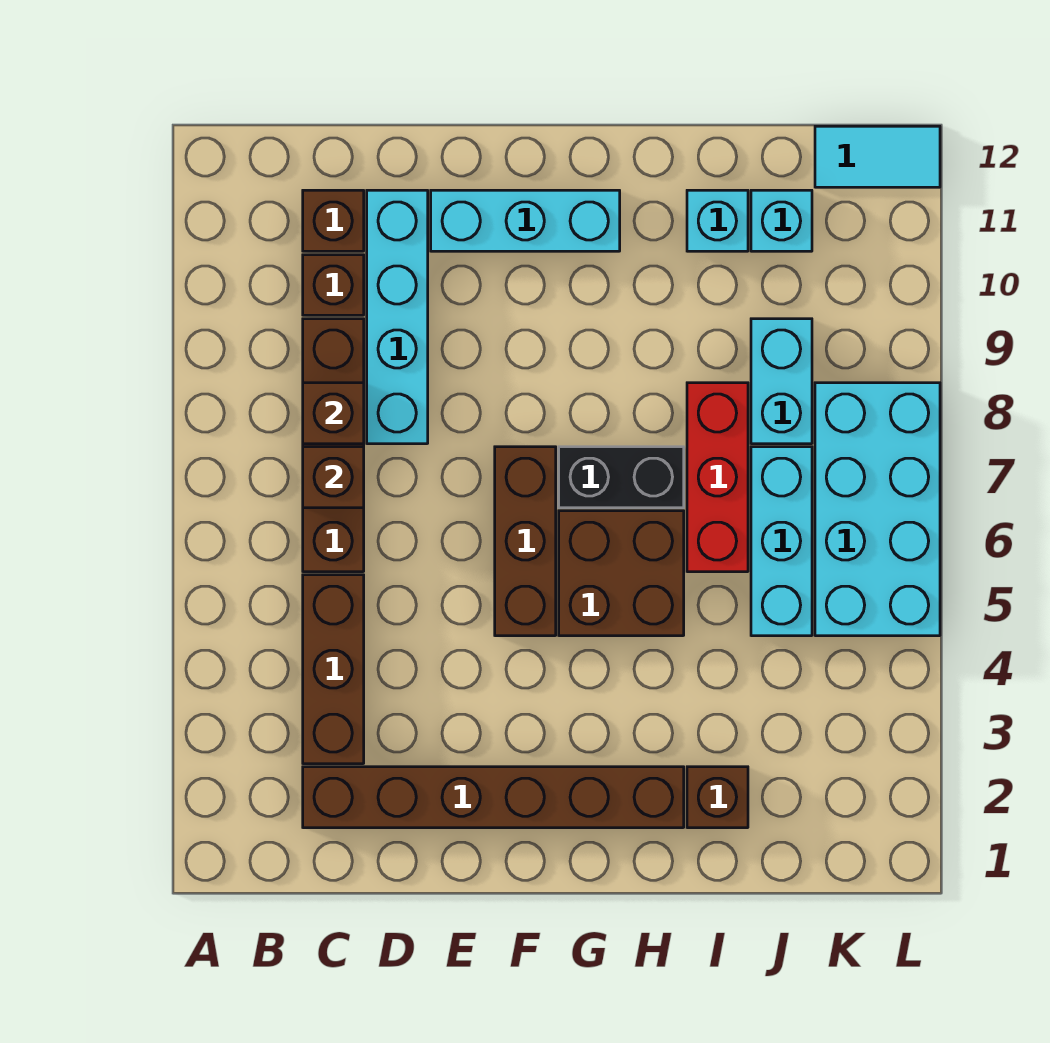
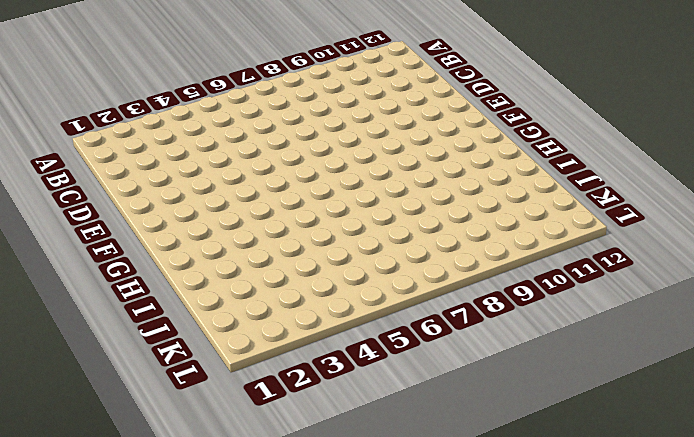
none -> brown 1x6 brick [303,767,684,828]
none -> brown 1x3 brick [303,575,364,764]
none -> brown 1x4 brick [303,319,364,572]

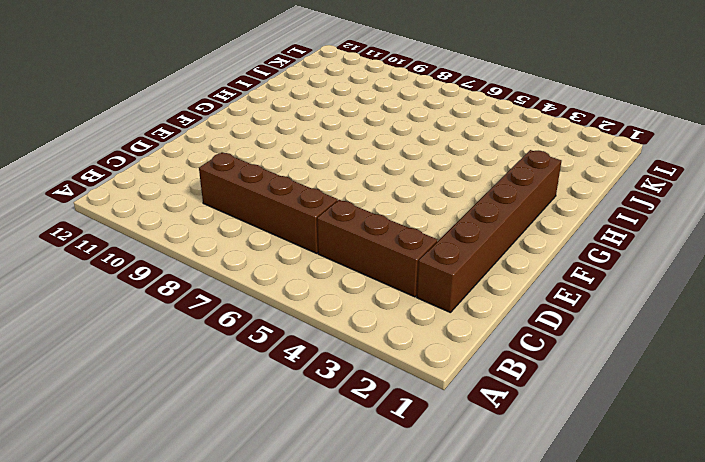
none -> brown 1x1 brick [303,255,364,315]
none -> brown 1x1 brick [303,190,364,251]
none -> cyan 1x4 brick [367,190,428,444]

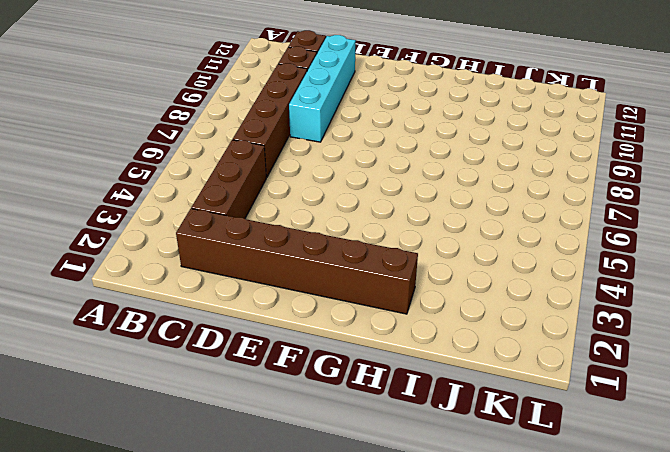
none -> cyan 1x3 brick [431,190,620,251]
none -> brown 1x3 brick [495,447,556,636]
none -> brown 2x2 brick [559,511,684,636]

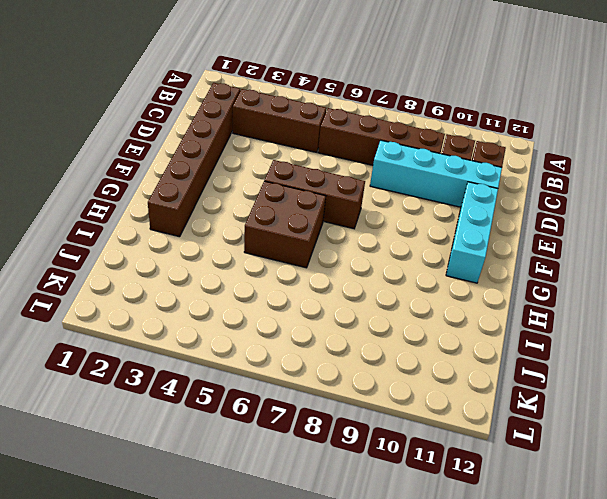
none -> black 1x2 brick [559,447,684,508]
none -> brown 1x1 brick [687,767,748,828]
none -> red 1x3 brick [687,383,748,572]

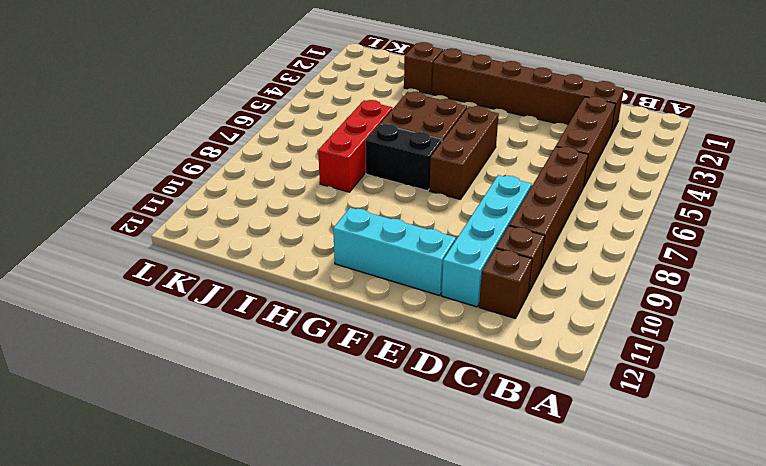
none -> cyan 1x1 brick [687,190,748,251]
none -> cyan 1x3 brick [751,447,812,636]
none -> cyan 1x2 brick [751,319,812,444]

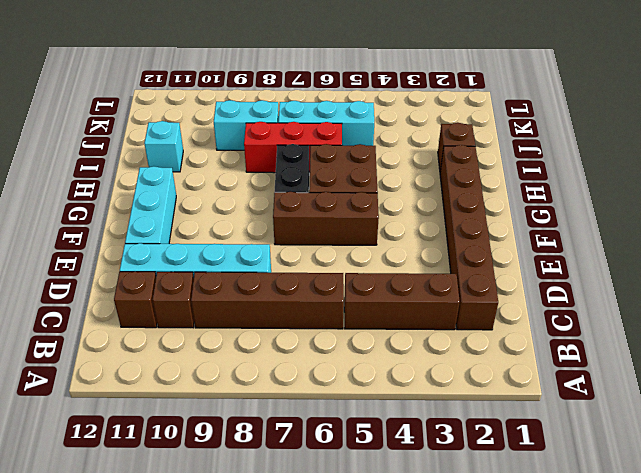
none -> cyan 1x1 brick [751,190,812,251]
none -> cyan 2x4 brick [815,383,940,636]
none -> cyan 1x2 tile [815,126,940,187]

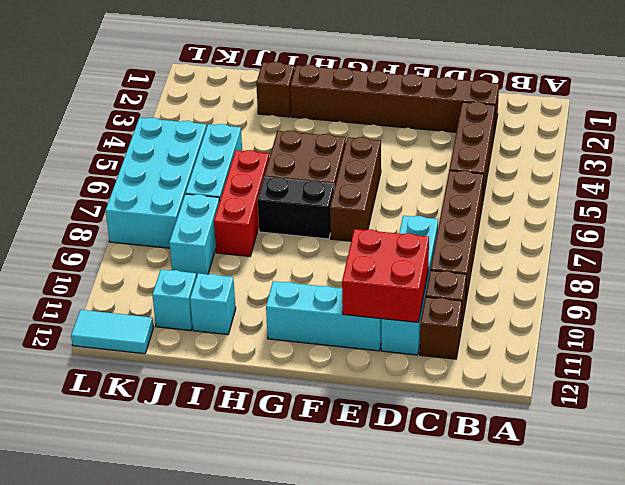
red 2x2 brick [342,229,429,322] -> none
none -> brown 1x1 brick [303,447,364,508]
none -> brown 1x1 brick [303,383,364,444]

